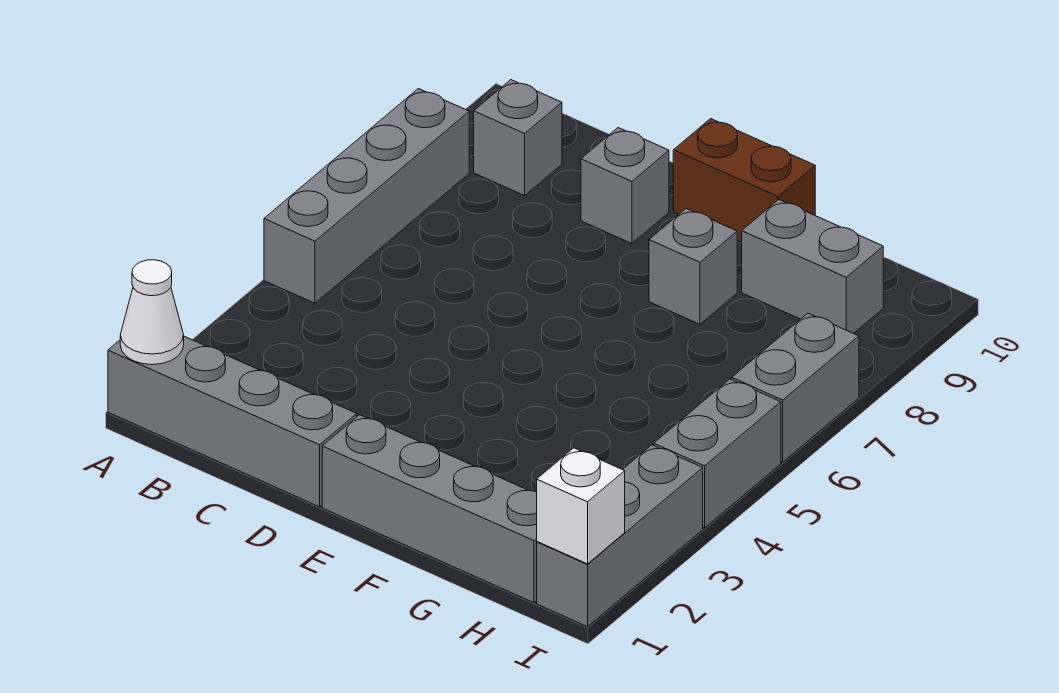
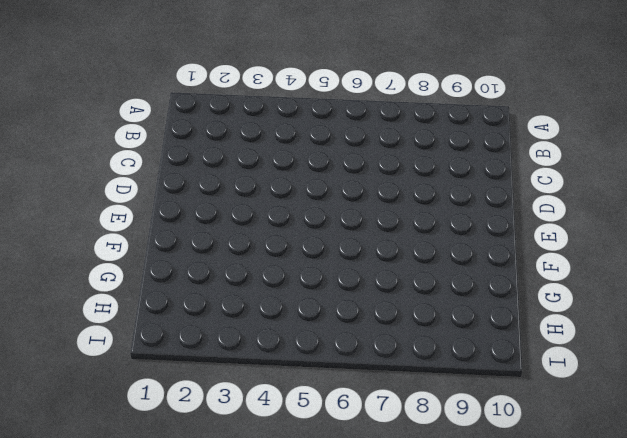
none -> grey 1x4 brick [108,336,357,507]
none -> grey 1x4 brick [264,89,469,303]
none -> grey 1x1 brick [474,80,562,196]

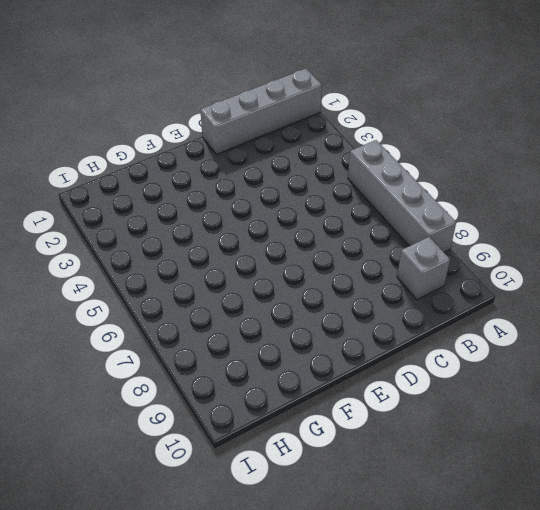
none -> grey 1x1 brick [581,128,669,244]
none -> grey 1x4 brick [322,415,537,603]
none -> brown 1x2 brick [673,119,815,242]

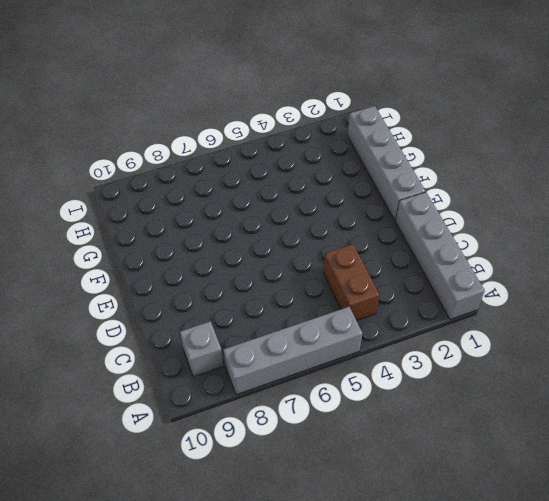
brown 1x2 brick [324,244,379,321] -> brown 1x2 brick moved to [673,119,815,242]
none -> grey 1x1 brick [581,128,669,244]
none -> grey 1x1 brick [649,208,737,324]
none -> grey 1x2 brick [742,200,883,333]

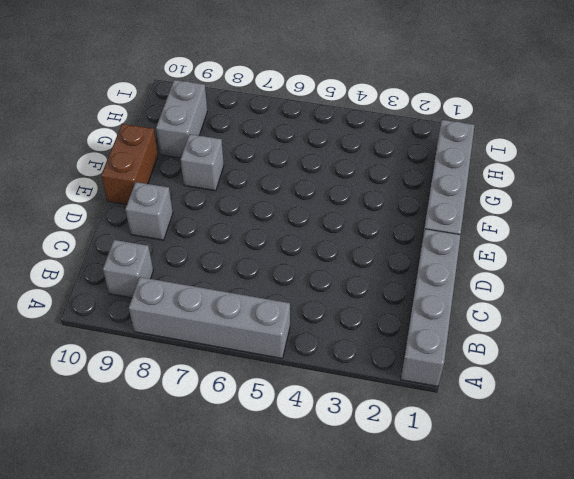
none -> grey 1x3 brick [537,445,703,627]
none -> grey 1x2 brick [654,379,781,528]
none -> grey 1x2 brick [732,313,859,462]

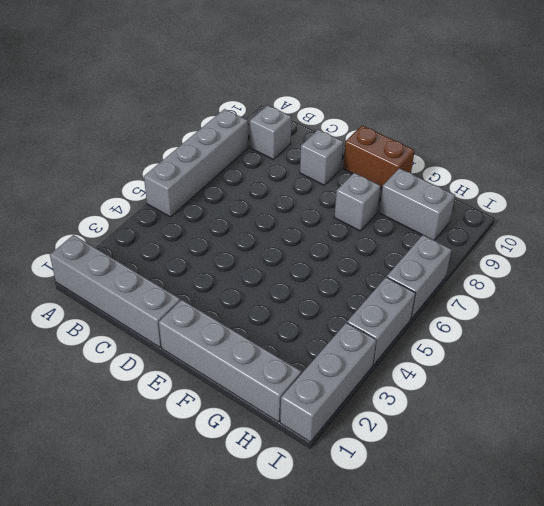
none -> white 1x1 cone [120,260,184,365]
none -> white 1x1 brick [537,448,625,564]

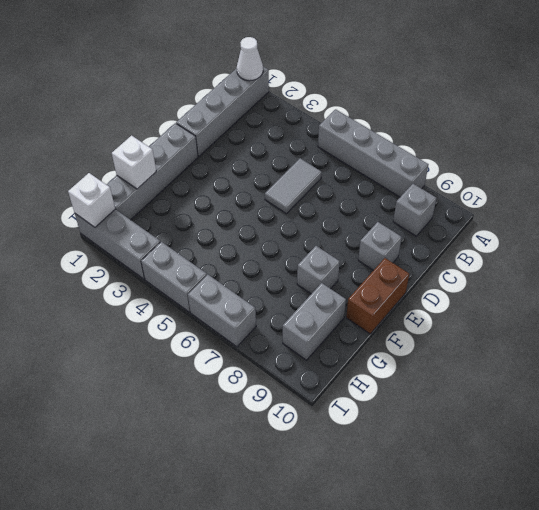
grey 1x2 tile [265,158,322,214] -> none
white 1x1 brick [112,136,156,189] -> none

